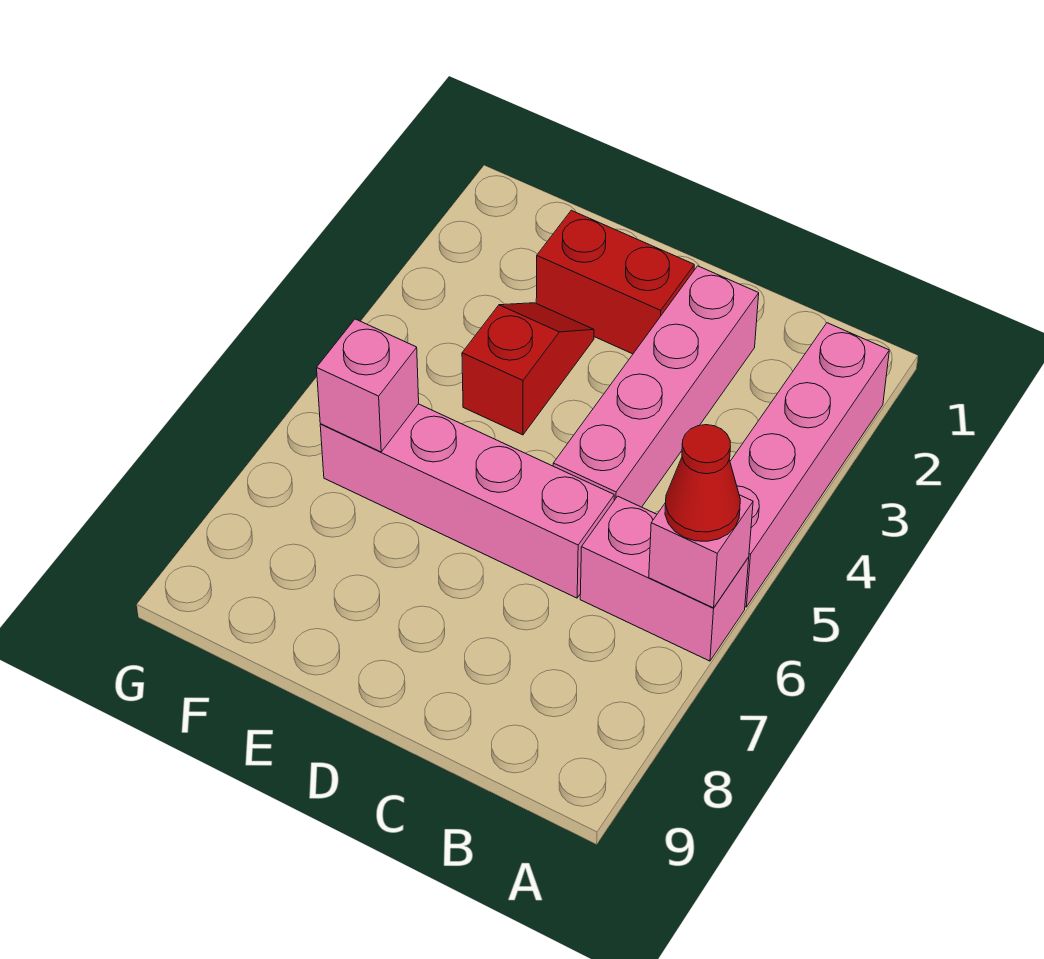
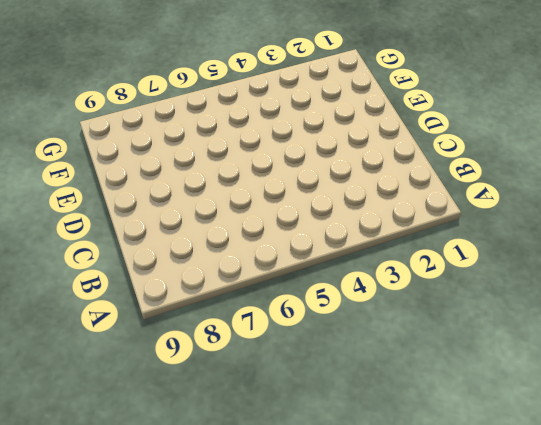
none -> pink 1x4 brick [730,323,889,607]
none -> pink 1x2 brick [580,496,749,661]

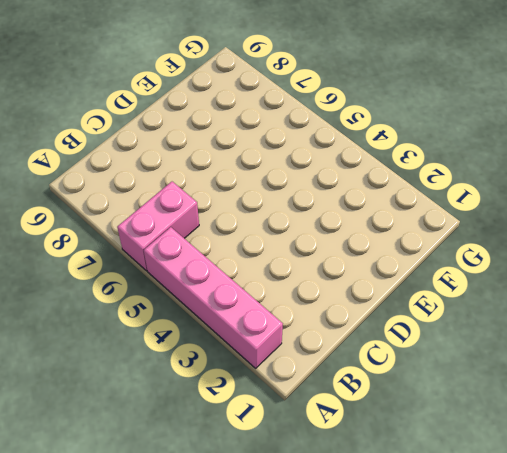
none -> pink 1x4 brick [553,266,759,507]
none -> pink 1x4 brick [320,404,614,598]

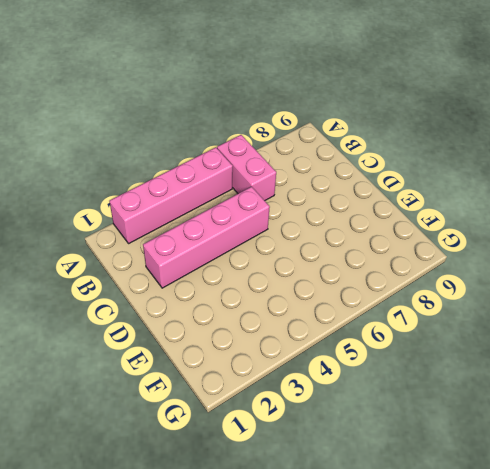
none -> pink 1x4 brick [320,404,614,598]
none -> red 1x2 brick [536,210,694,354]

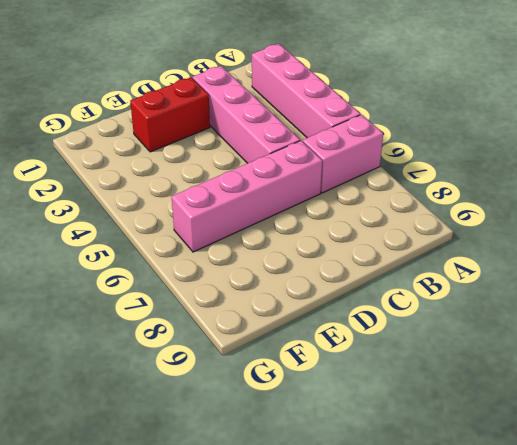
none -> red 1x2 slope [462,303,594,435]
none -> pink 1x1 brick [649,495,753,608]

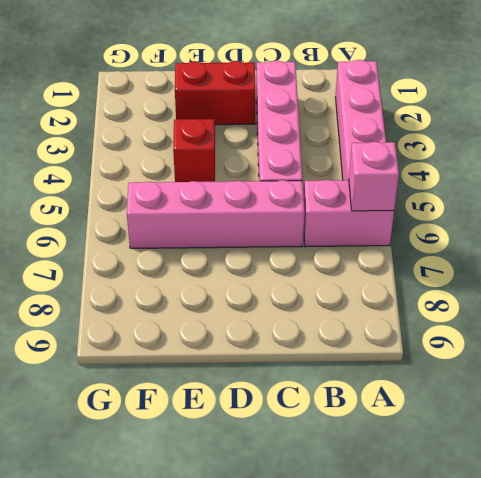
none -> pink 1x1 brick [317,319,419,452]
none -> red 1x1 cone [665,425,740,541]

